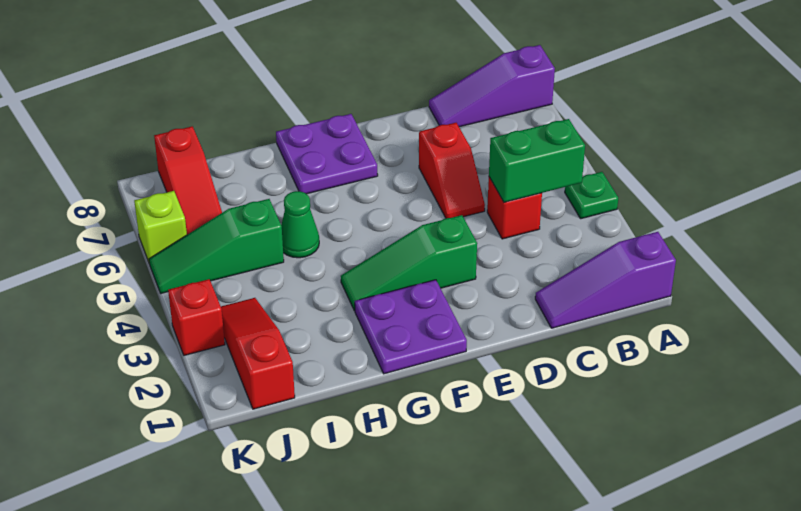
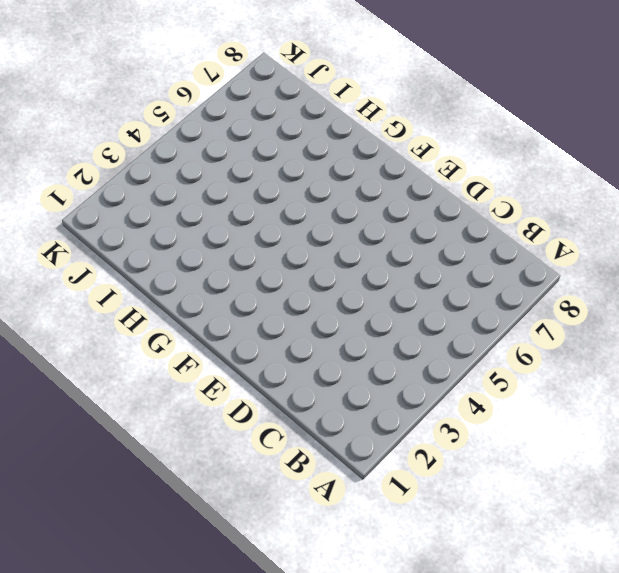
none -> purple 1x3 slope [535,232,676,328]
none -> green 1x1 plate [565,172,618,219]
none -> purple 1x3 slope [429,45,555,127]

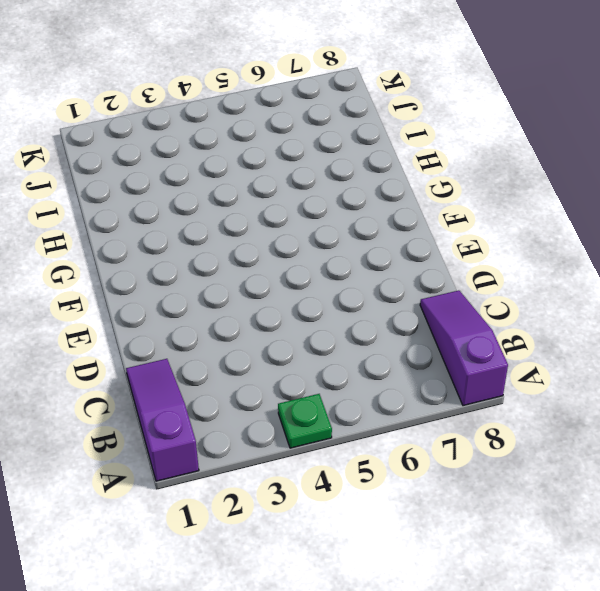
none -> red 1x1 brick [487,177,542,239]
none -> red 1x2 slope [419,123,485,218]
none -> green 1x3 slope [341,215,477,311]

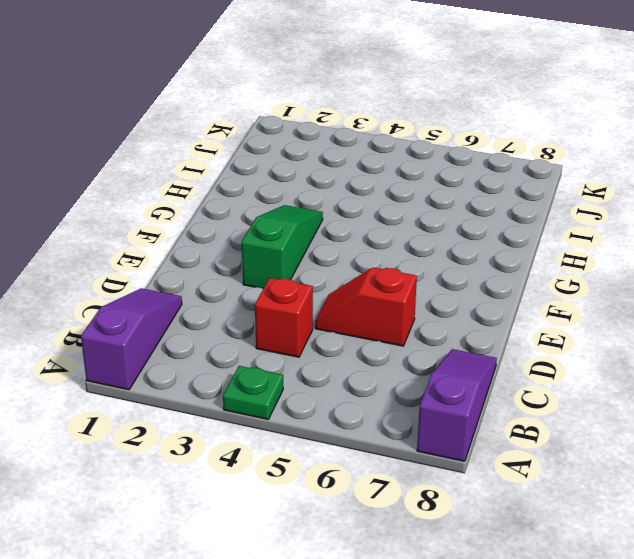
none -> purple 2x2 plate [355,280,467,374]
none -> purple 2x2 plate [276,114,378,194]
none -> green 1x1 cone [281,191,319,258]

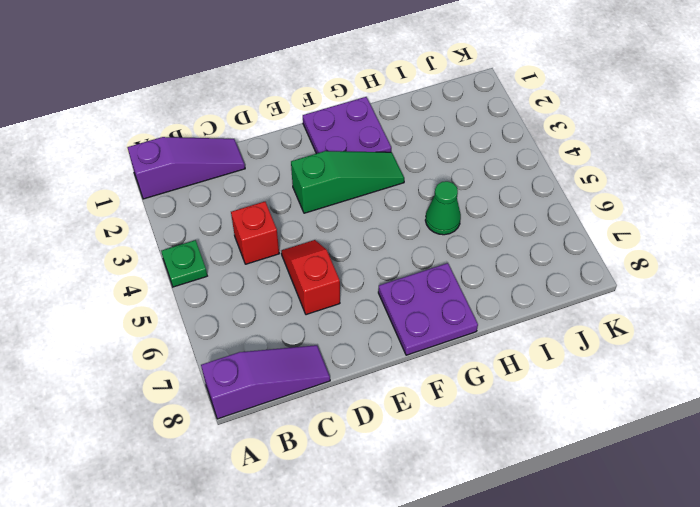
none -> green 1x3 slope [149,199,284,293]
none -> red 1x3 slope [221,298,295,409]
none -> red 1x3 slope [154,126,222,235]

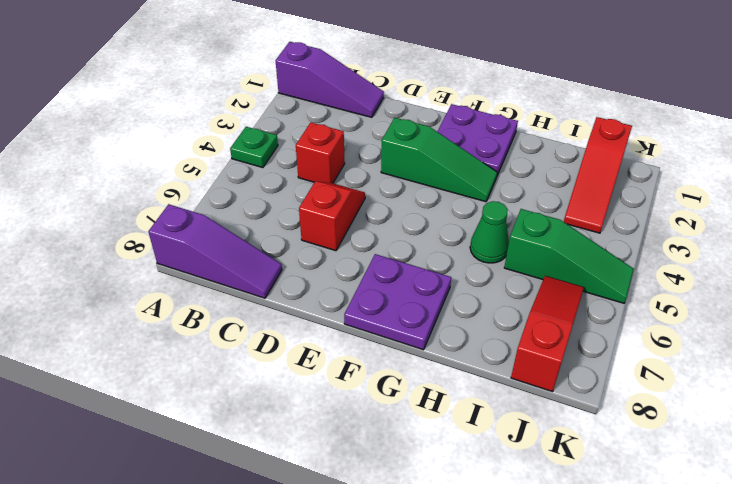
none -> red 1x1 brick [168,279,225,355]
none -> lime 1x1 brick [134,191,187,264]
none -> green 1x2 brick [489,119,585,202]

